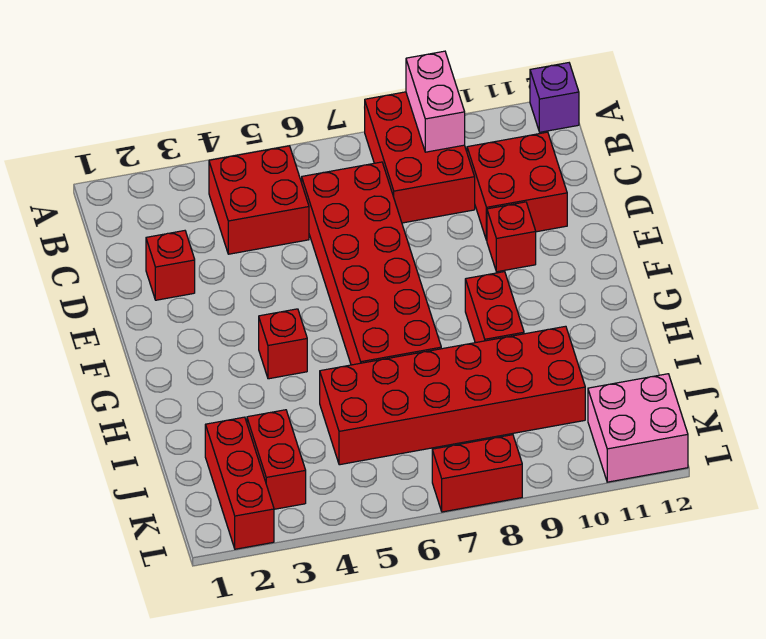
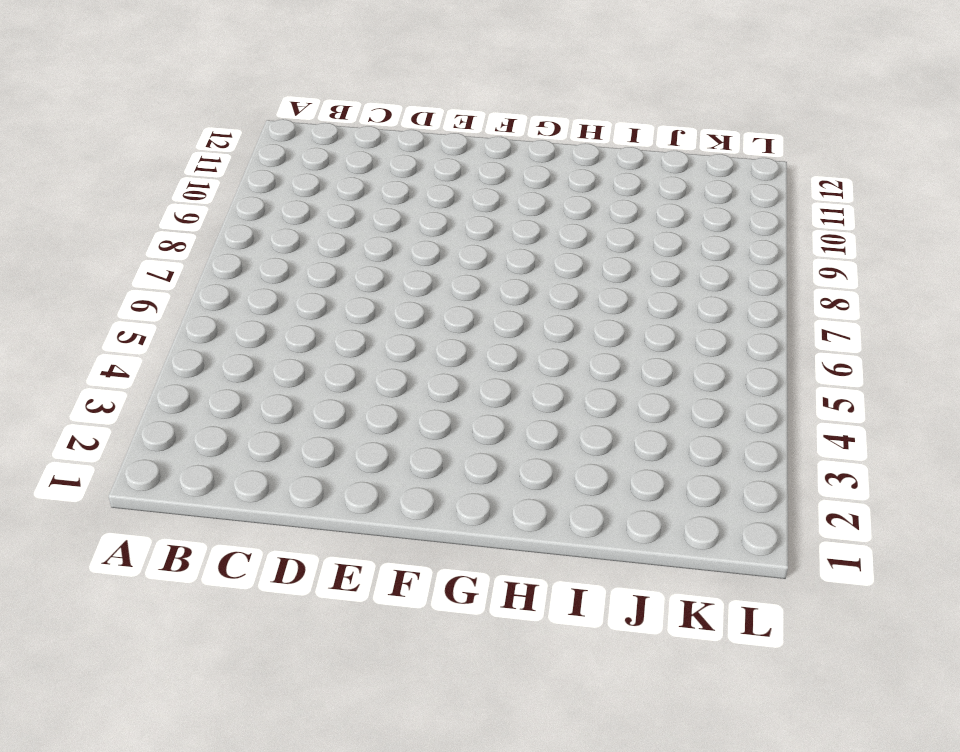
none -> red 2x3 brick [365,92,475,223]
none -> purple 1x1 brick [530,63,579,132]
none -> red 2x2 brick [209,146,309,254]

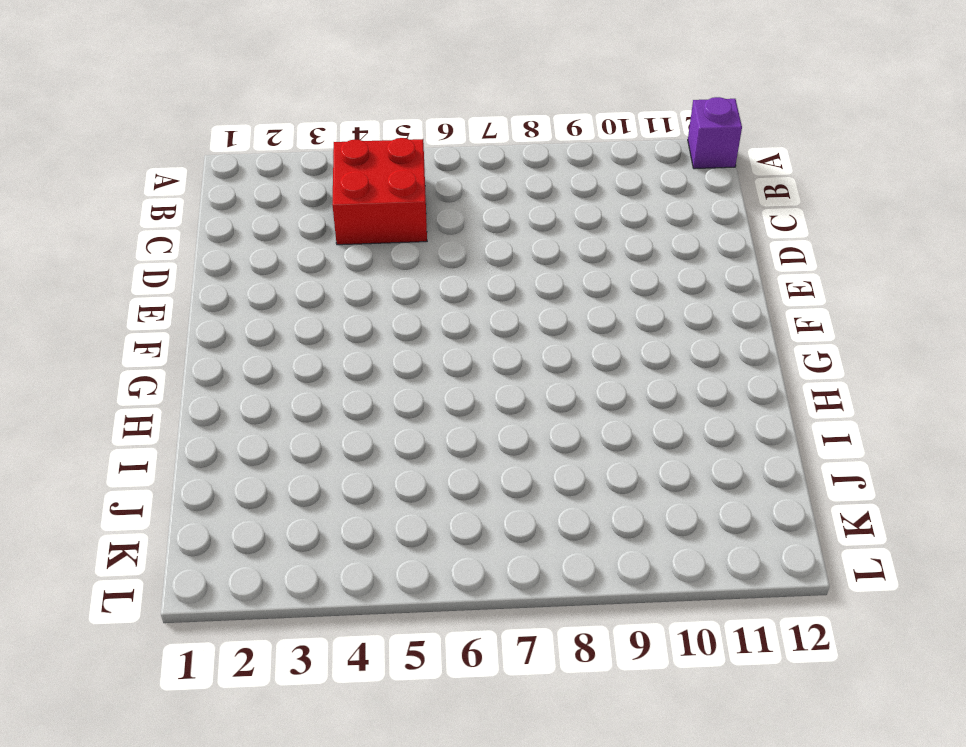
none -> red 2x3 brick [365,92,475,223]
none -> red 2x6 brick [302,162,441,365]
none -> red 2x2 brick [467,132,567,240]

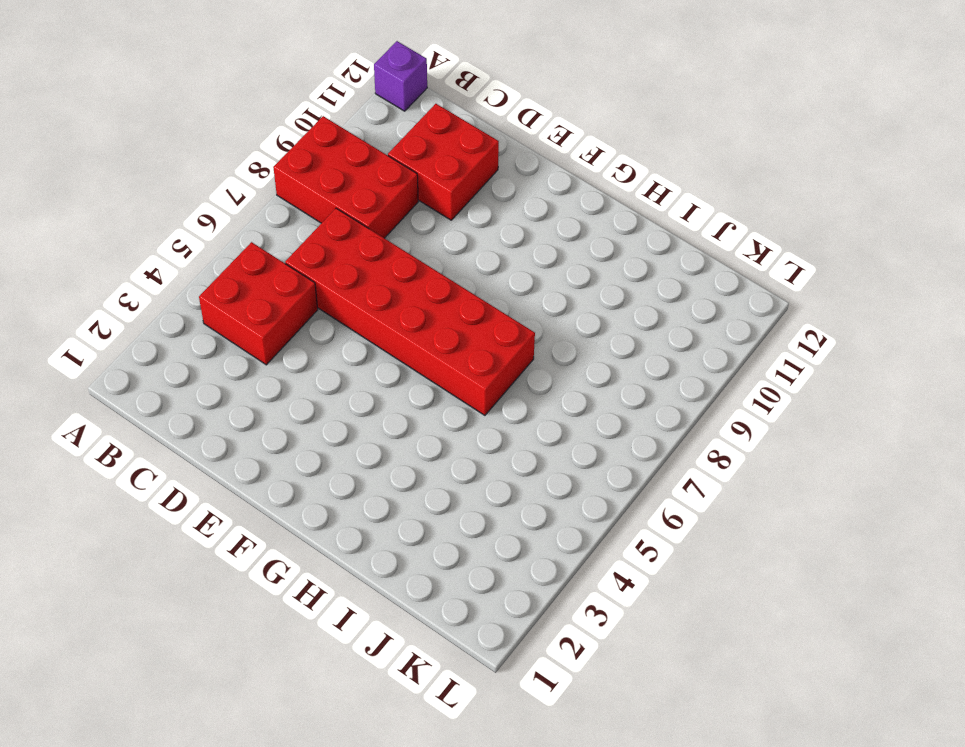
none -> red 1x1 brick [146,231,195,300]
none -> red 1x1 brick [487,202,536,272]
none -> red 1x1 brick [259,309,307,379]

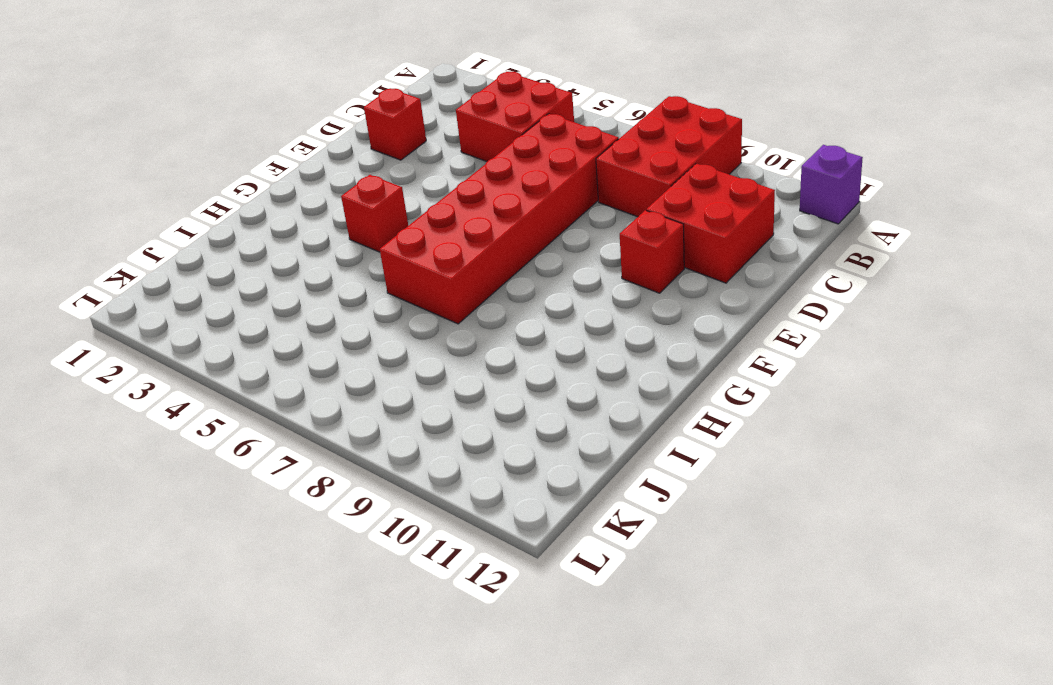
none -> red 1x2 brick [465,272,524,343]
none -> red 2x6 brick [320,326,585,465]
none -> red 1x3 brick [205,417,274,549]

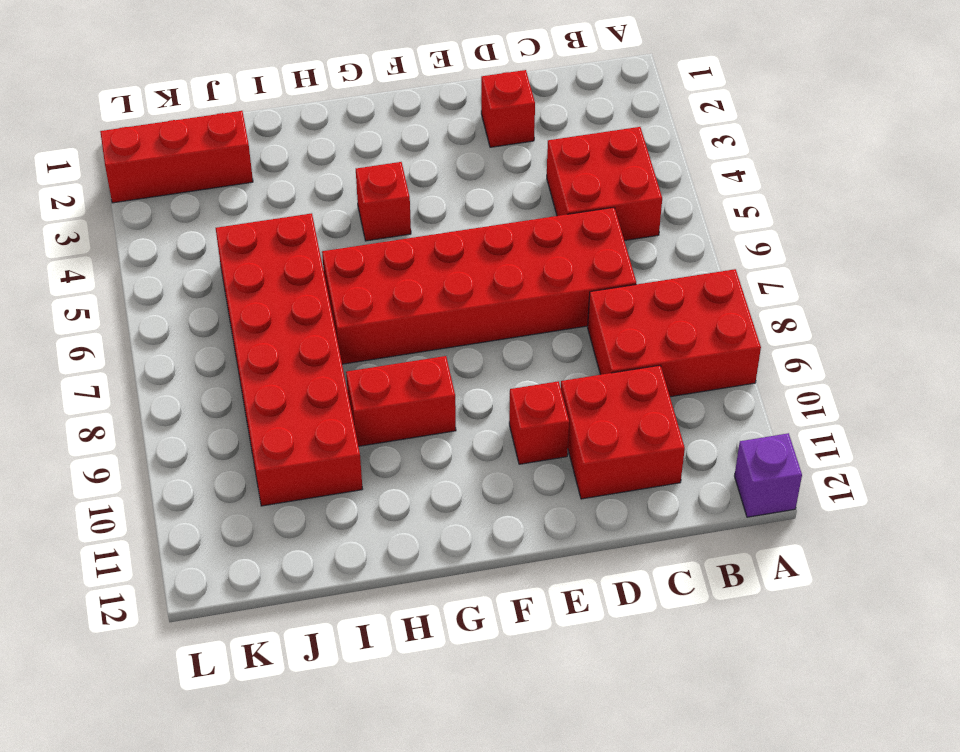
none -> red 1x2 brick [247,410,306,509]
none -> pink 2x2 brick [588,374,688,482]
none -> red 1x2 brick [432,435,522,512]

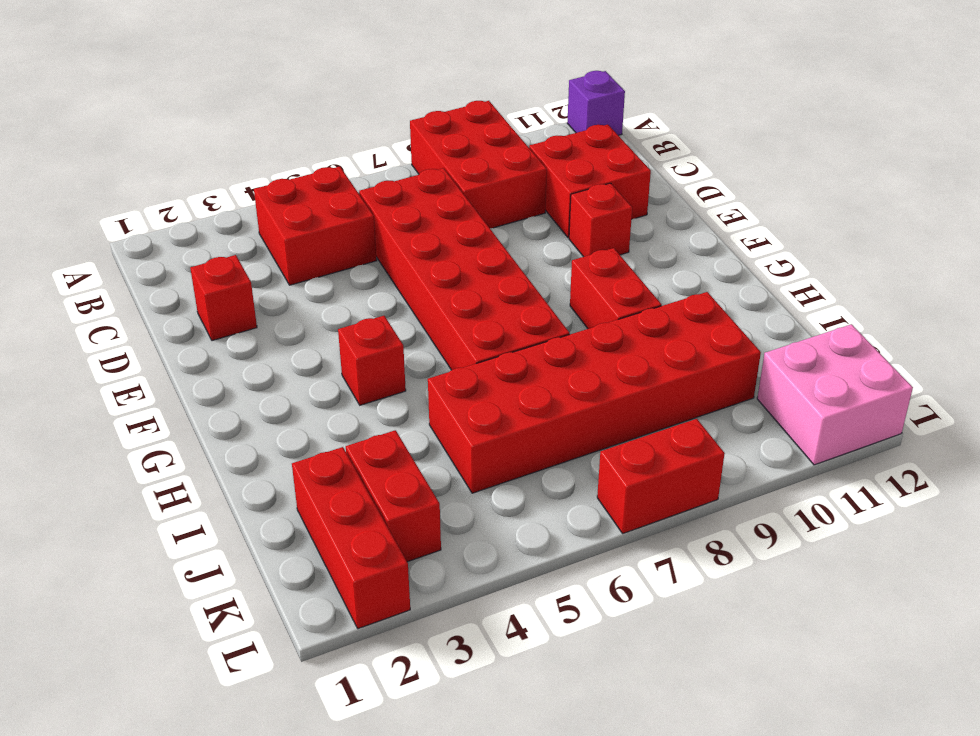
none -> pink 1x2 brick [406,51,465,152]

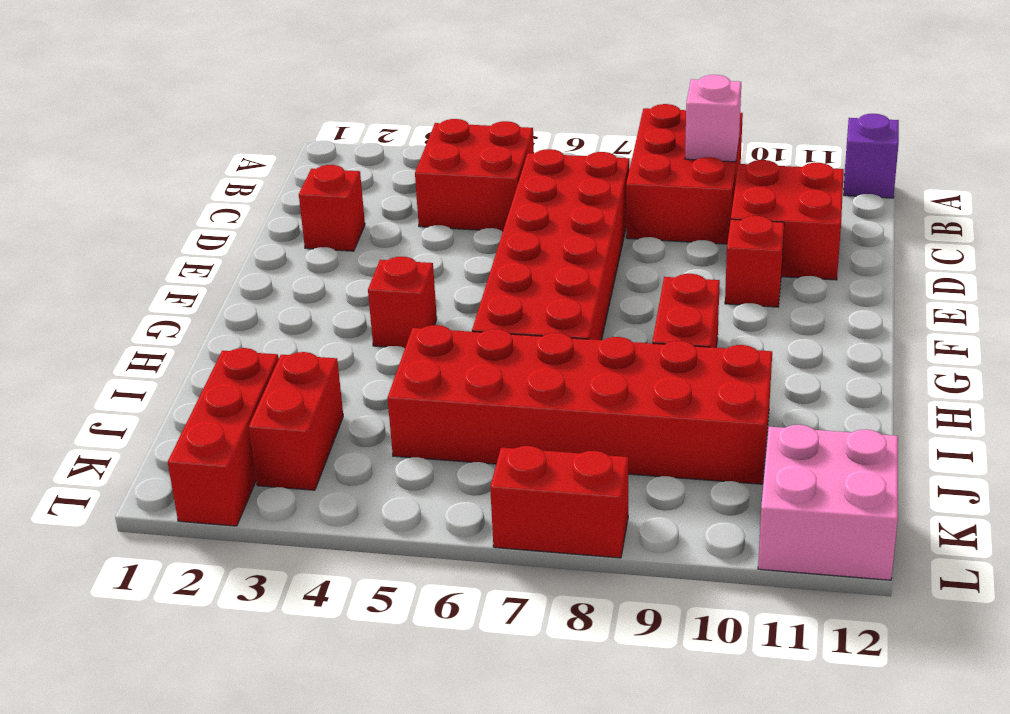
pink 1x1 brick [685,75,741,162] -> pink 1x2 brick [406,51,465,152]

